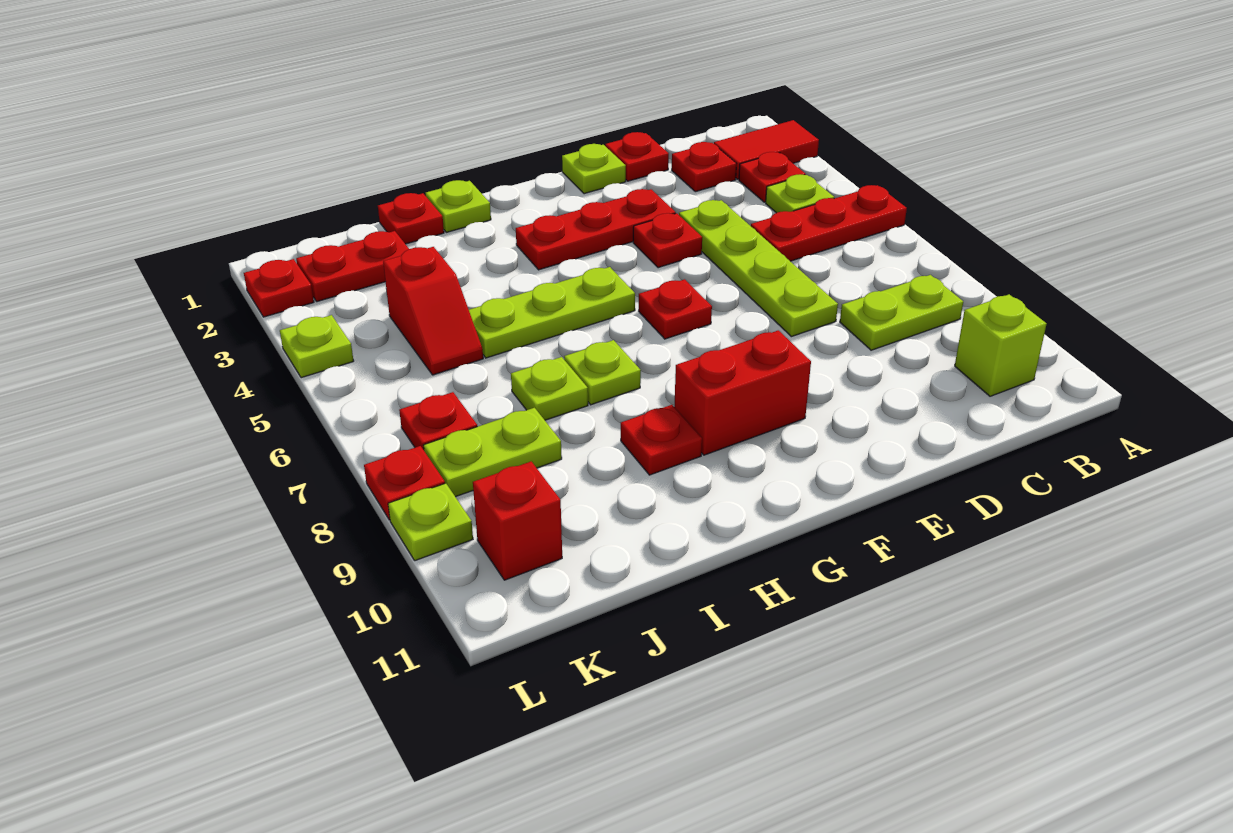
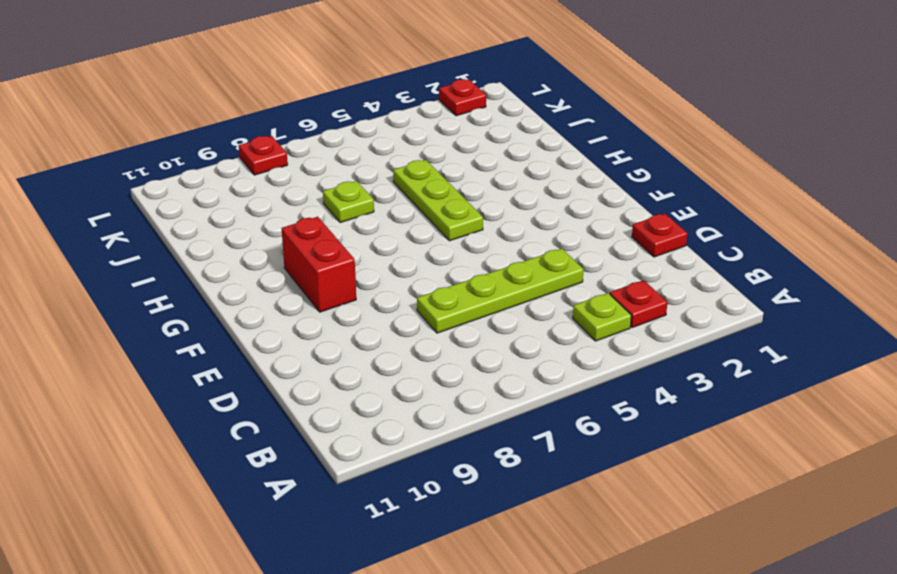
none -> red 1x2 tile [714,120,819,179]
none -> red 1x3 plate [751,185,907,261]
none -> lime 1x2 plate [840,275,963,350]

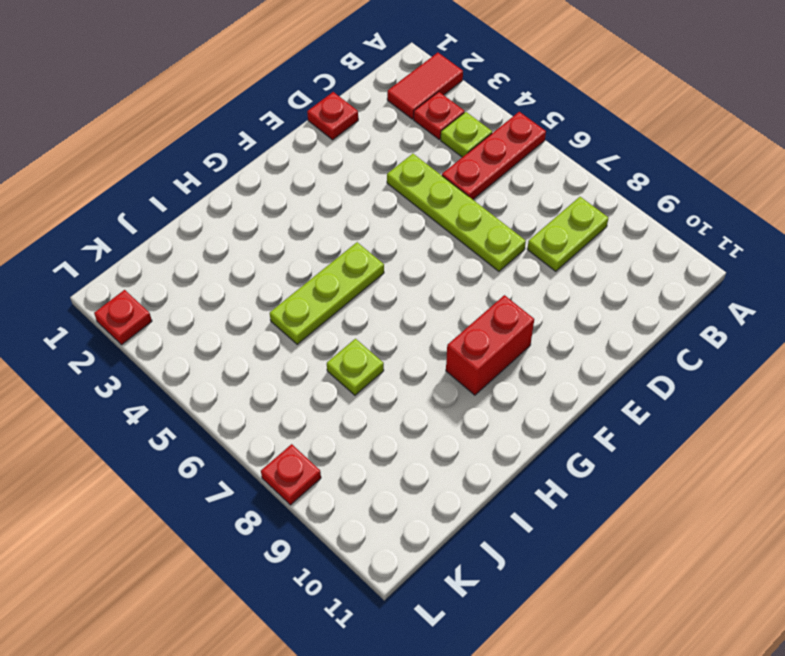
none -> lime 1x1 brick [955,294,1046,396]
none -> red 1x1 plate [672,142,736,192]
none -> lime 1x1 plate [562,144,626,194]

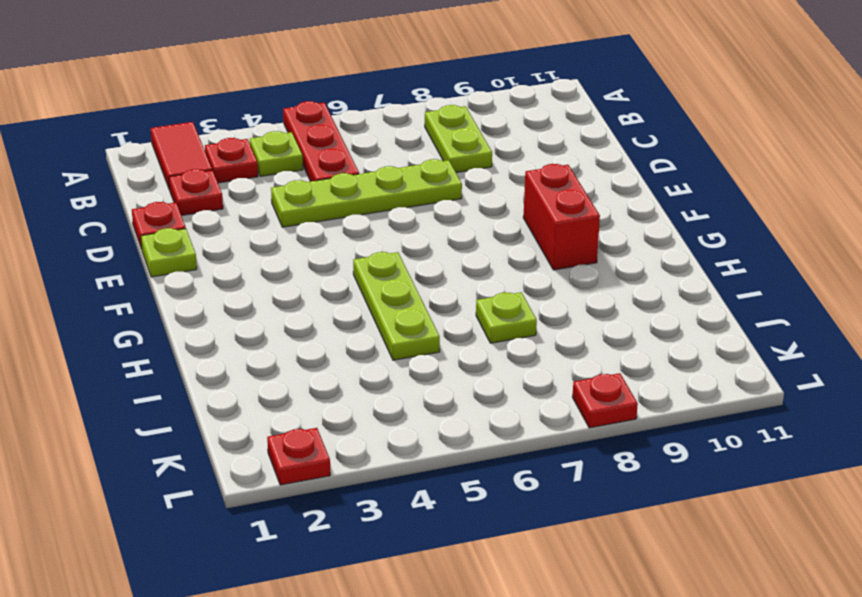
none -> lime 1x1 brick [955,294,1046,396]
none -> red 1x3 plate [516,189,676,270]
none -> red 1x1 plate [633,213,702,268]

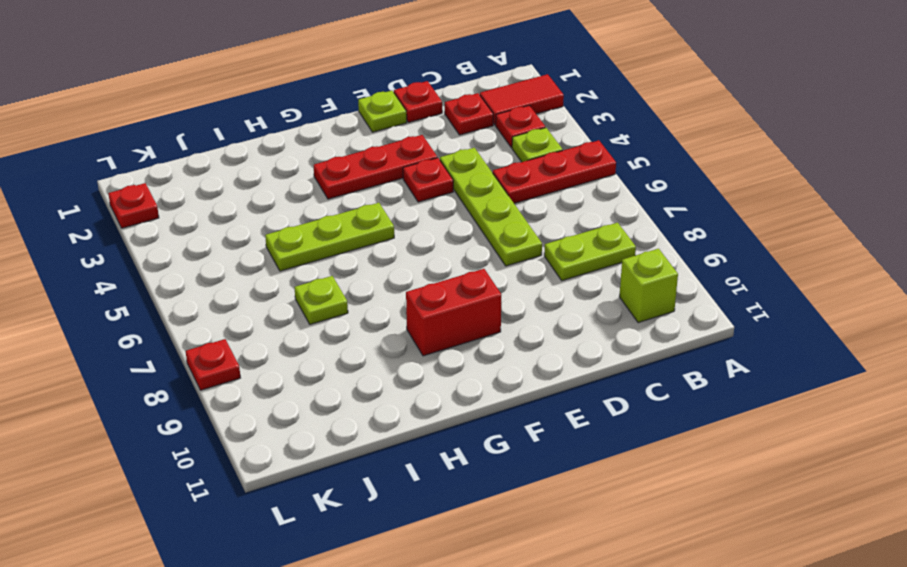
none -> red 1x1 plate [639,279,712,339]
none -> lime 1x1 plate [426,180,491,232]
none -> lime 1x1 plate [564,340,641,405]

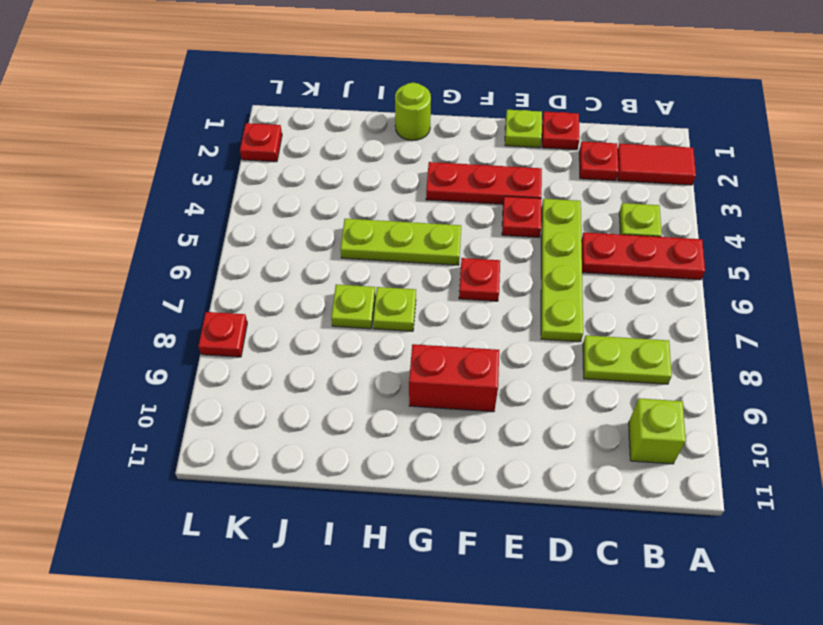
lime 1x1 round brick [395,83,431,141] -> lime 1x1 plate [426,180,491,232]
none -> red 1x1 plate [739,152,806,202]
none -> red 1x1 plate [621,405,702,475]
none -> red 1x1 plate [378,193,444,244]

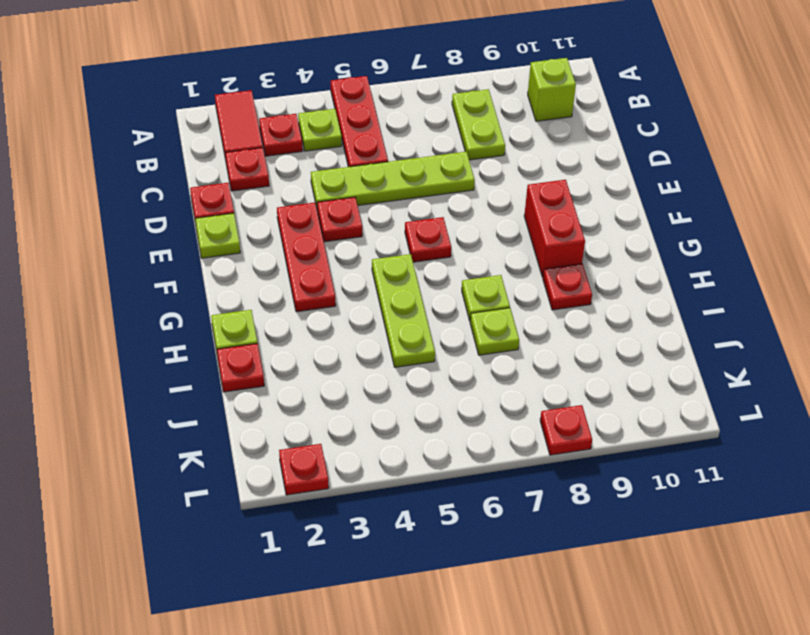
none -> red 1x2 plate [296,231,409,302]
none -> red 1x2 slope [383,247,483,375]
none -> lime 1x2 plate [423,408,562,497]

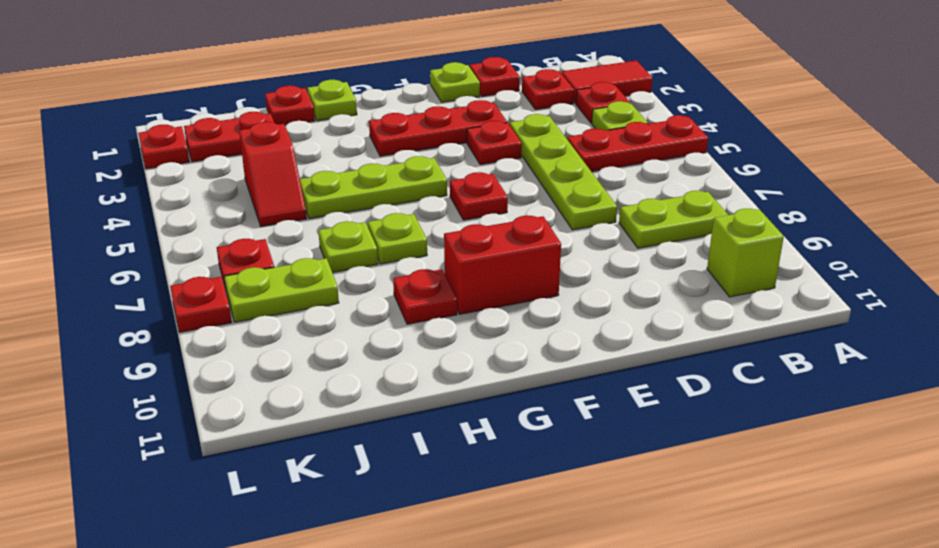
none -> red 1x1 brick [473,461,562,580]
none -> lime 1x1 plate [280,315,354,378]
none -> lime 1x1 plate [388,483,473,561]

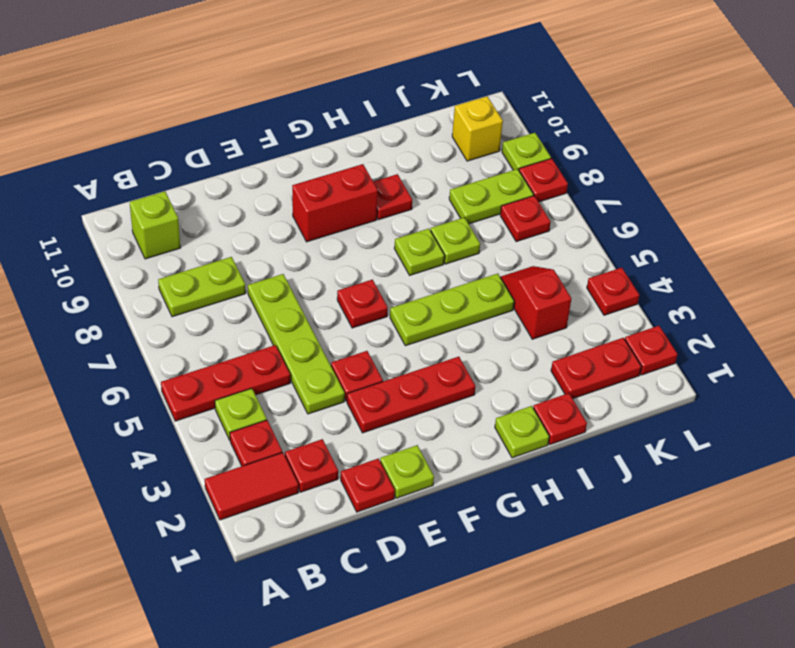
yellow 1x1 brick [452,96,503,161] -> red 1x1 brick [473,461,562,580]
red 1x1 plate [587,268,639,315] -> lime 1x1 plate [280,315,354,378]

